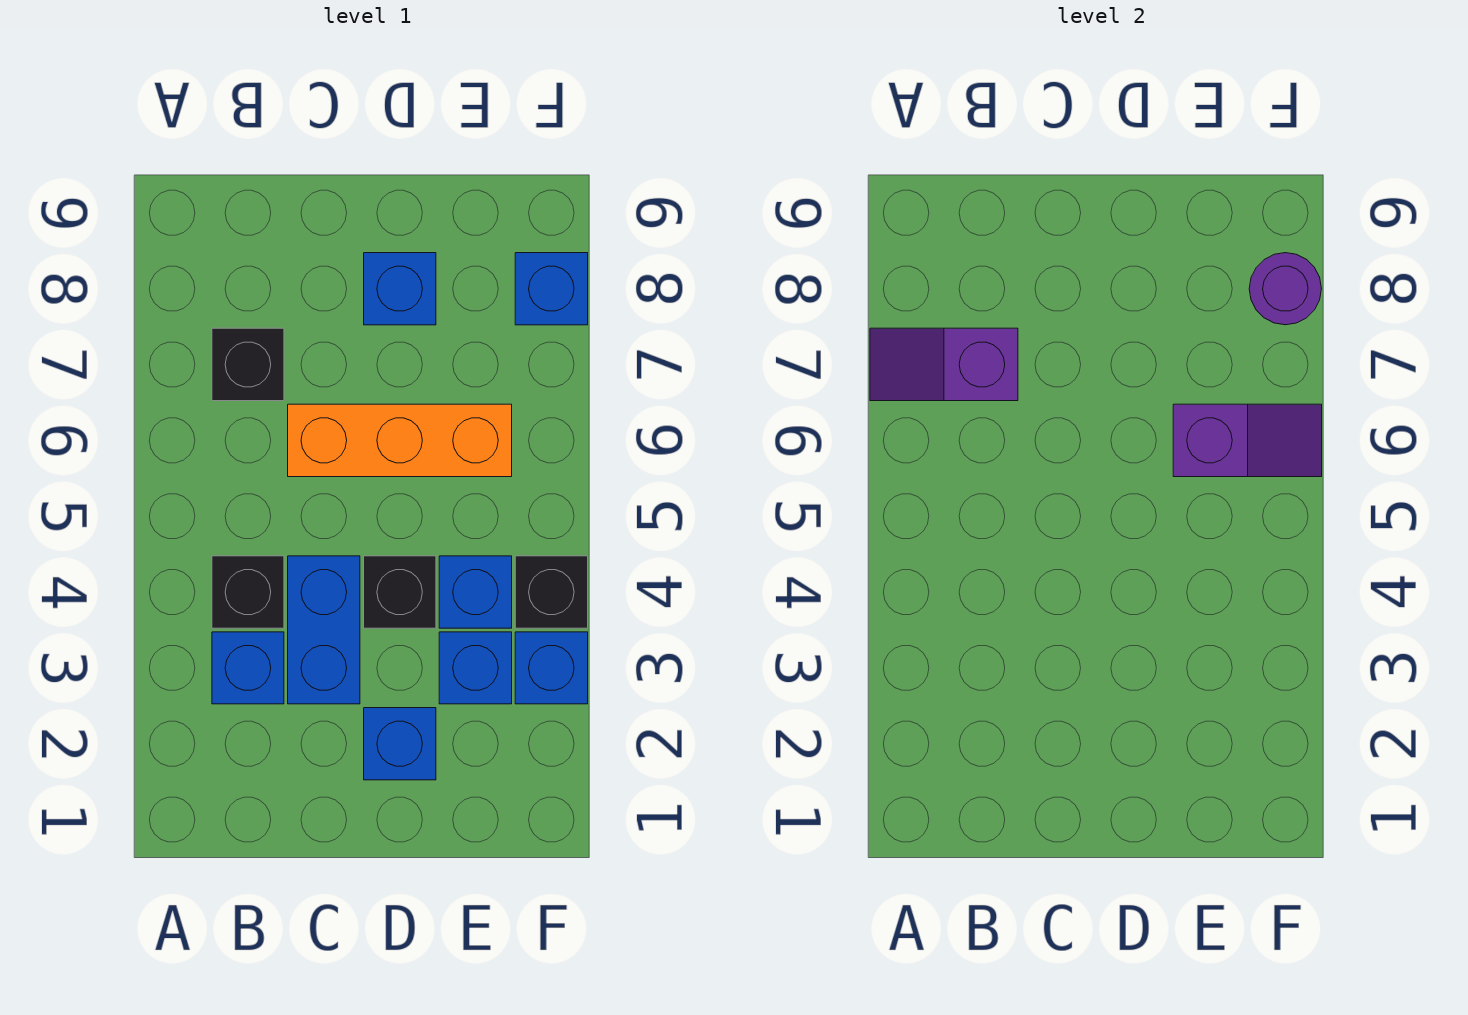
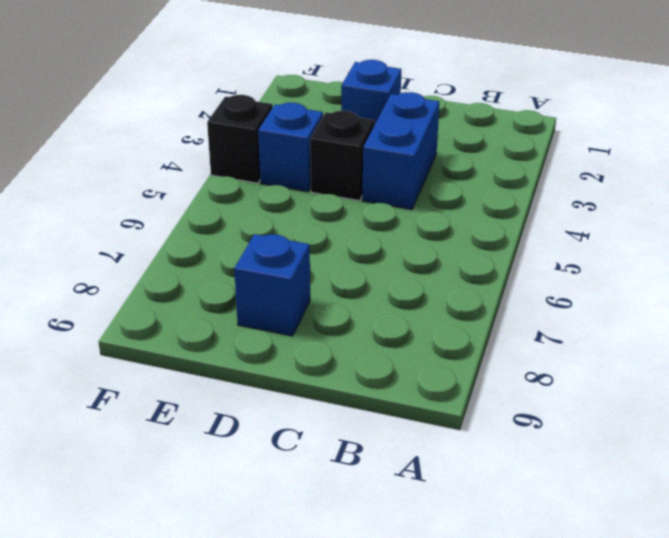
none -> blue 1x1 brick [212,632,284,704]
none -> black 1x1 brick [212,556,284,628]
none -> black 1x1 brick [212,328,284,401]

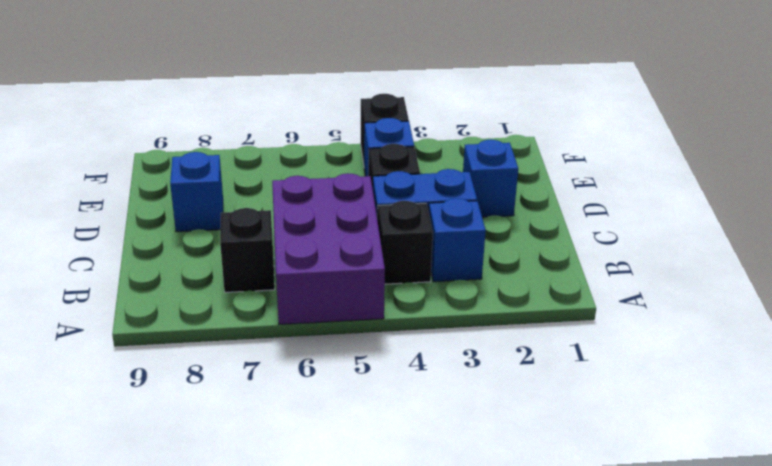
purple 2x3 brick [272,173,385,324] -> orange 1x3 brick [288,404,512,477]
none -> blue 1x1 brick [439,632,512,704]
none -> blue 1x1 brick [515,632,588,704]
none -> blue 1x1 brick [515,253,588,325]

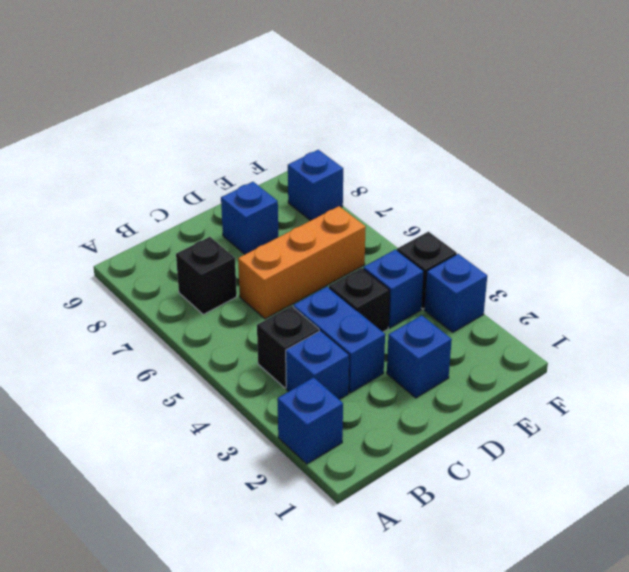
blue 1x1 brick [277,377,343,464] -> blue 1x1 brick moved to [439,632,512,704]
none -> purple 1x2 slope [870,328,1018,401]
none -> purple 1x2 slope [1173,404,1322,477]
none -> purple 1x1 round brick [1249,253,1321,325]

